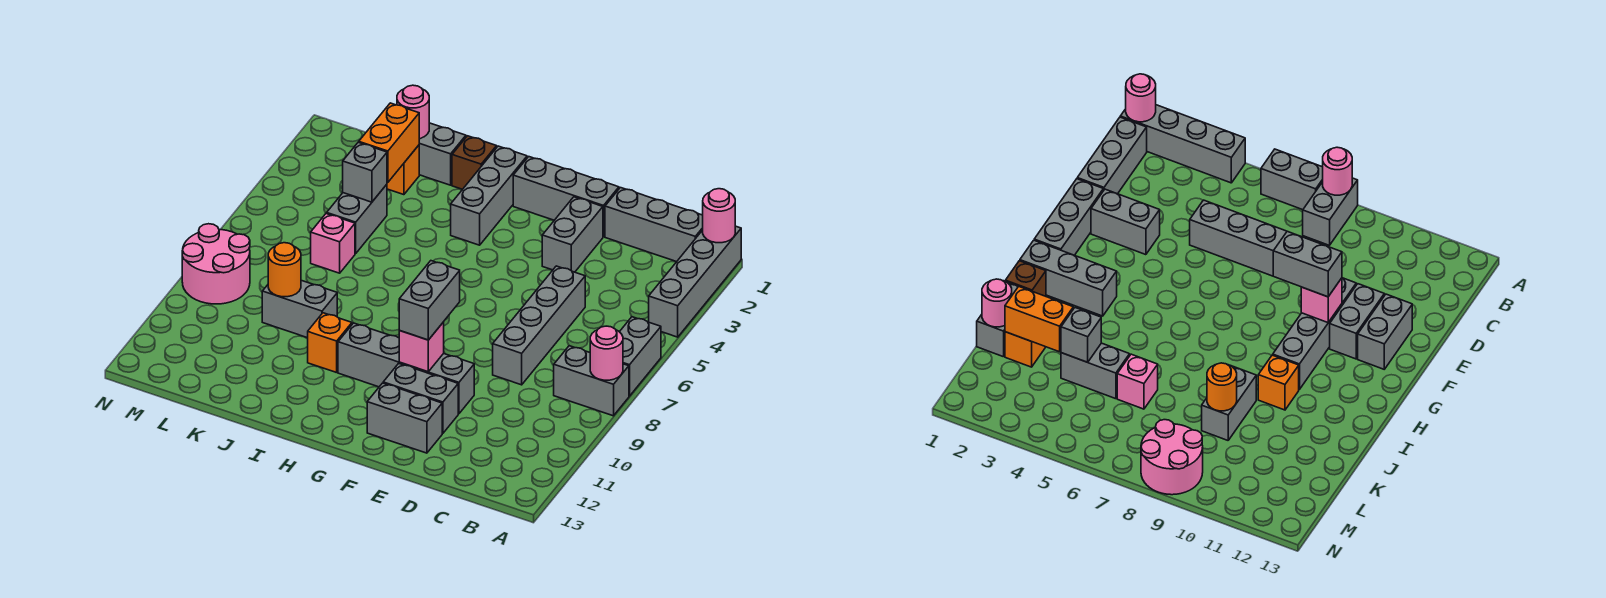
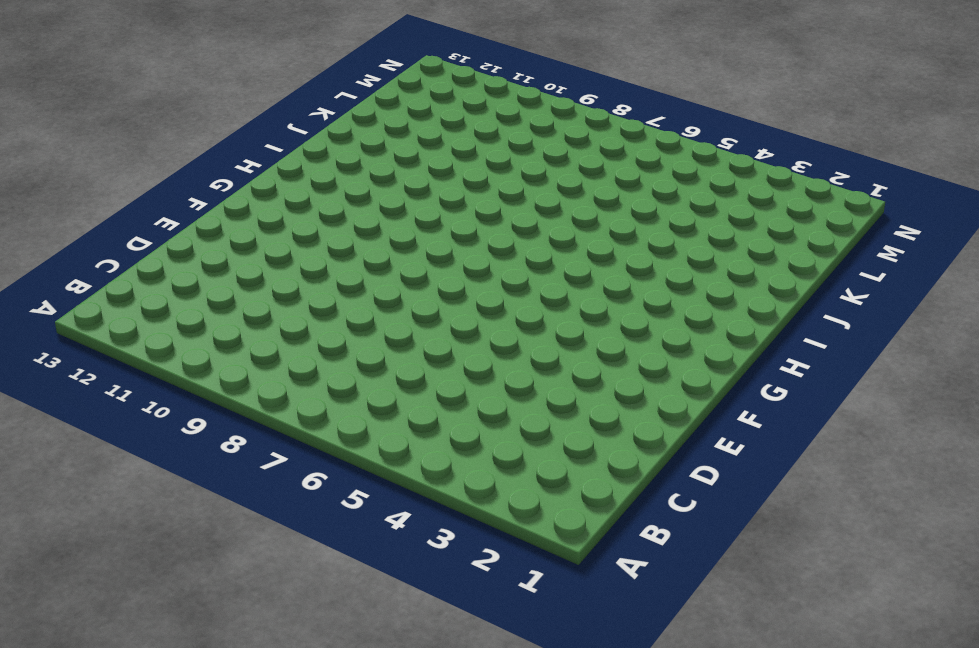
none -> grey 1x4 brick [649,226,741,337]
none -> grey 1x2 brick [620,317,661,396]
none -> grey 1x2 brick [554,346,629,416]

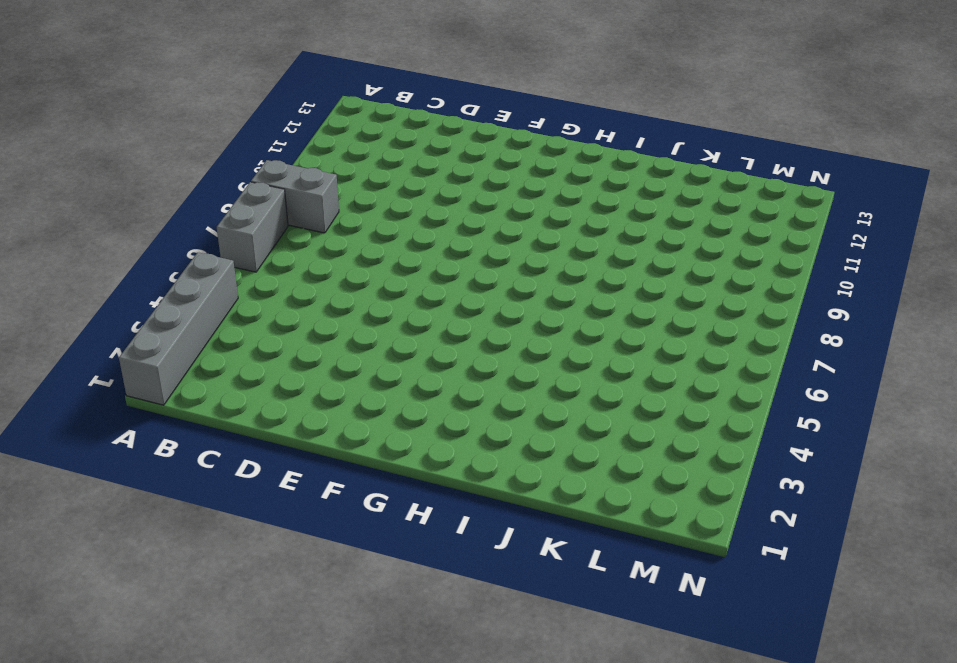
none -> grey 1x3 brick [605,188,703,262]
none -> grey 1x4 brick [493,266,585,385]
none -> grey 1x3 brick [513,157,619,237]

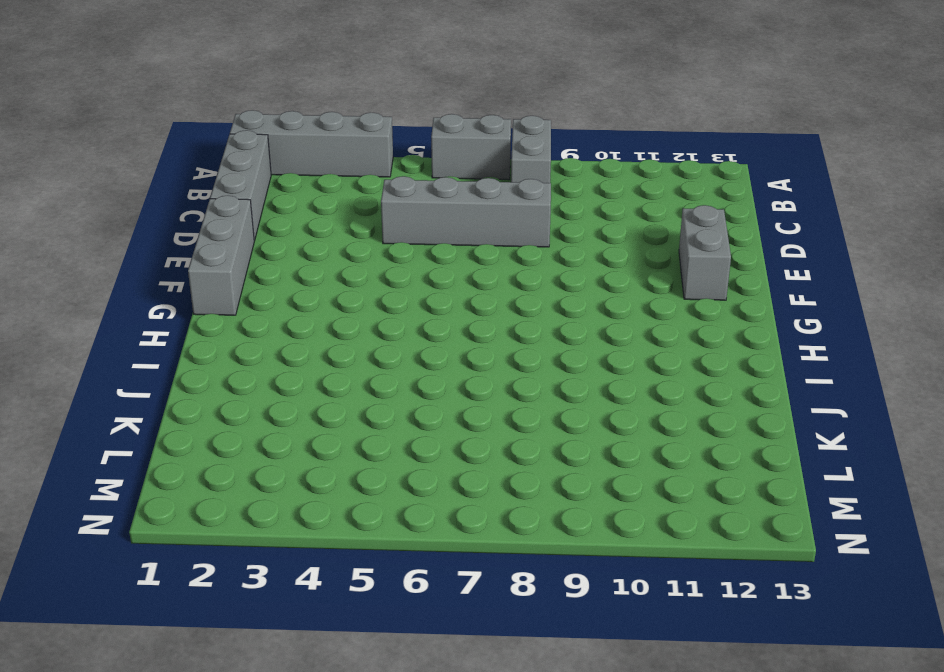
none -> grey 1x2 brick [542,197,603,272]
none -> grey 1x4 brick [338,323,474,414]
none -> grey 1x2 brick [383,363,458,433]

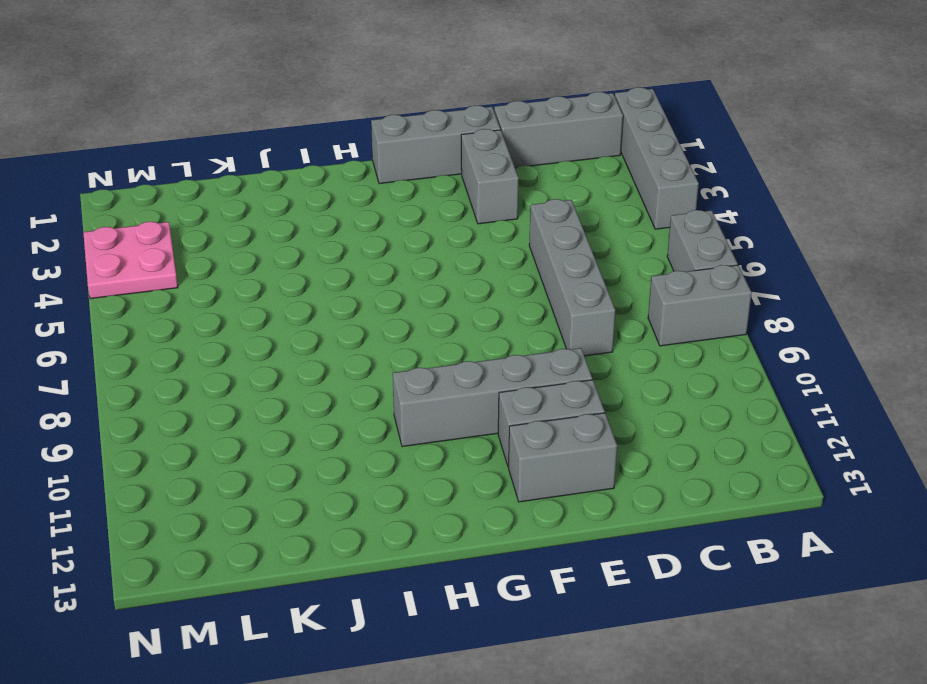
pink 2x2 plate [83,222,178,299] -> none
none -> grey 1x3 brick [451,146,527,245]
none -> brown 1x1 brick [452,136,497,189]
none -> orange 1x1 brick [308,313,352,373]

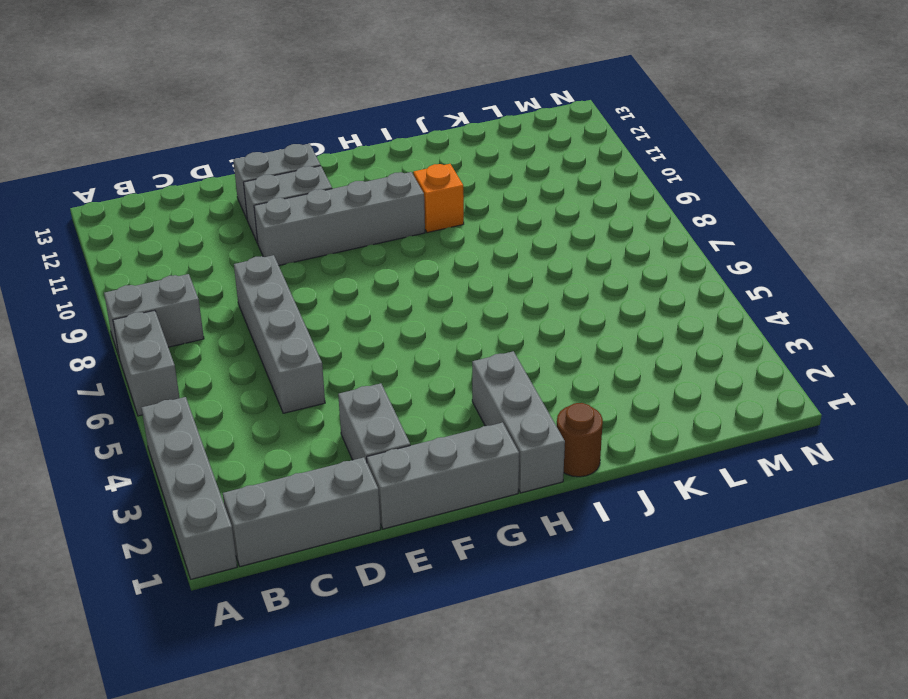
brown 1x1 round brick [557,403,603,477] -> brown 1x1 brick [452,136,497,189]
none -> grey 1x2 brick [419,123,466,185]
none -> grey 1x2 brick [262,280,337,338]
none -> orange 1x1 brick [387,145,419,195]

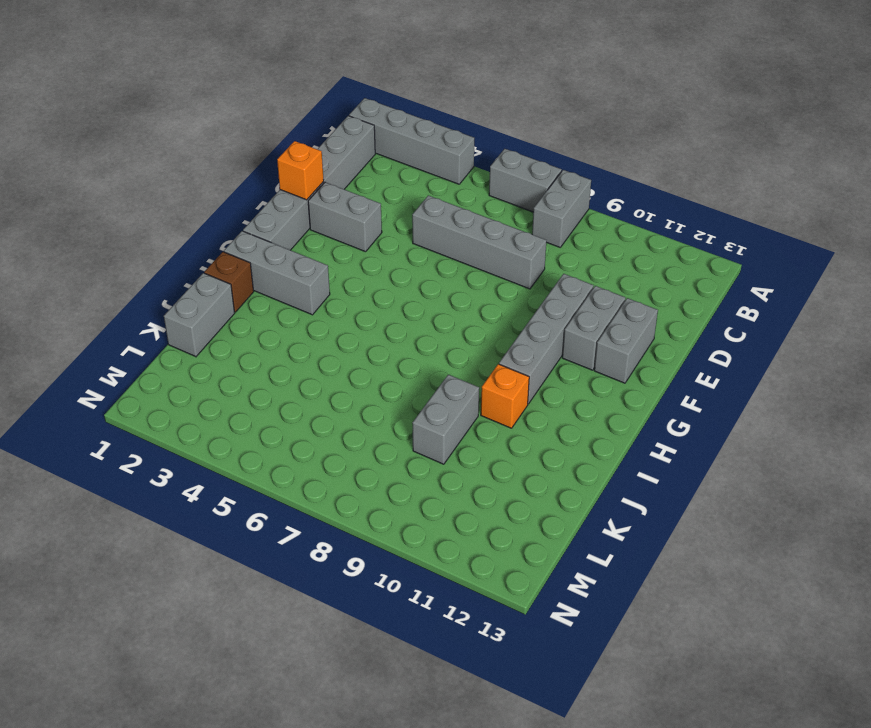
orange 1x1 brick [277,141,324,200] -> orange 1x1 brick moved to [387,145,419,195]
none -> grey 1x2 brick [327,184,387,254]
none -> pink 1x1 brick [311,213,355,273]
none -> pink 2x2 round brick [182,224,250,304]

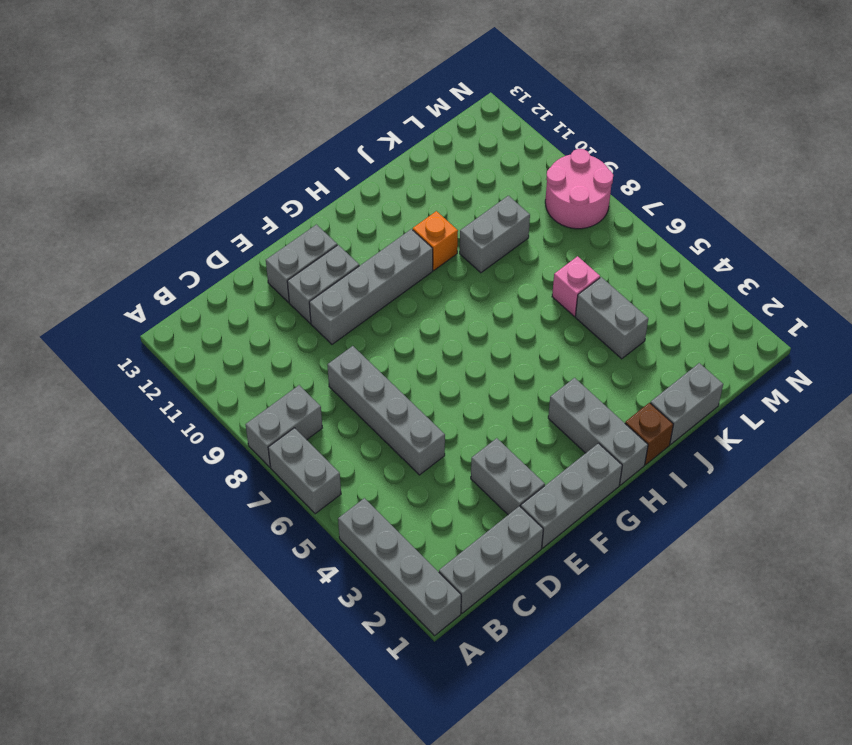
none -> orange 1x1 brick [387,145,419,195]
none -> pink 1x1 round brick [703,189,735,243]
none -> pink 1x1 round brick [590,326,623,380]

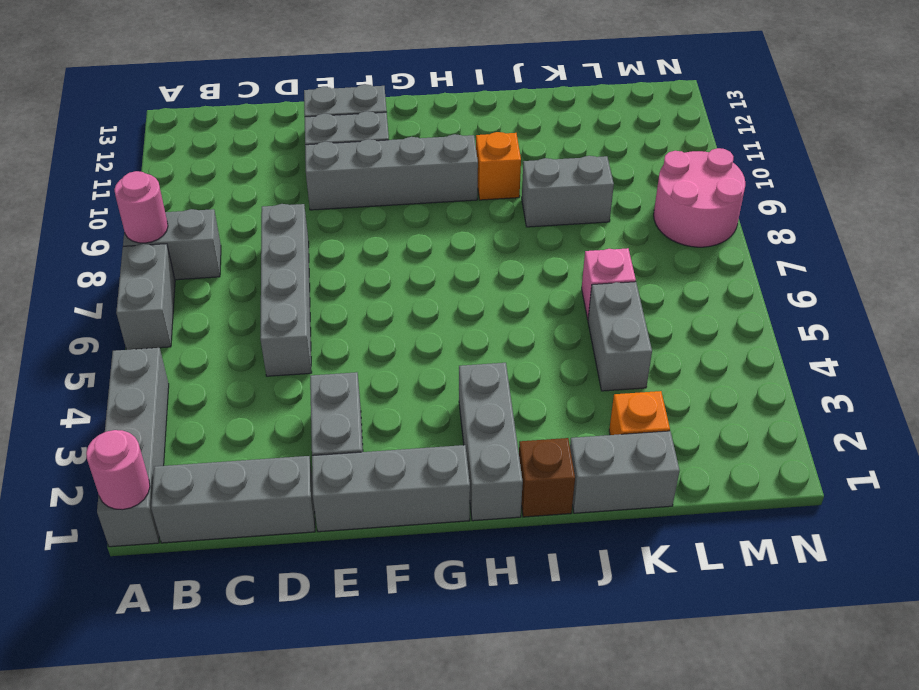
none -> pink 1x1 brick [399,322,444,372]
none -> pink 1x1 round brick [397,85,429,139]
none -> orange 1x2 brick [359,103,419,183]

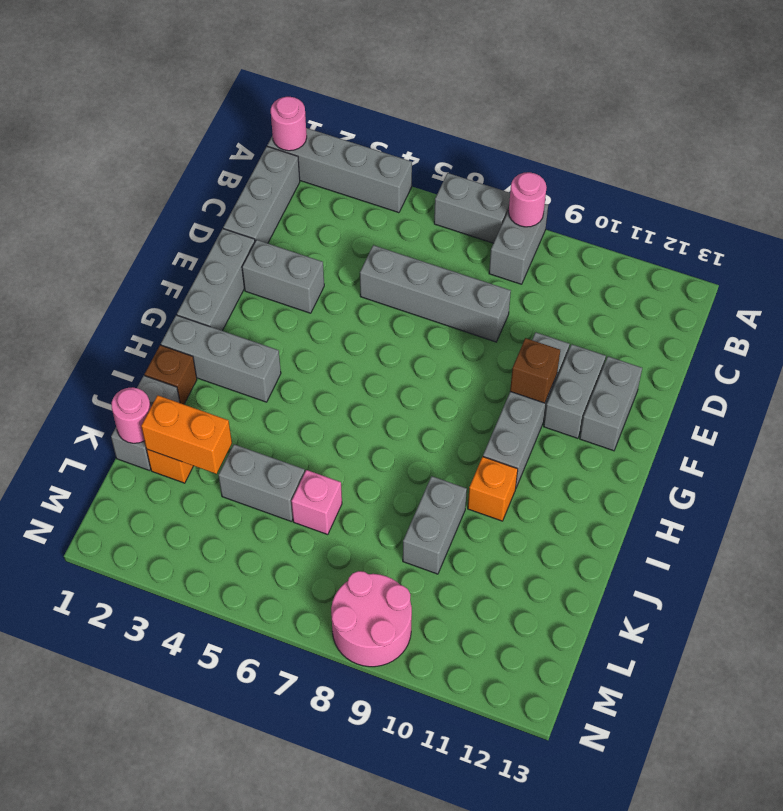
brown 1x1 brick [510,338,560,403] -> pink 1x1 brick [399,322,444,372]
none -> grey 1x1 brick [343,142,387,202]
none -> orange 1x1 round brick [268,243,301,297]
none -> grey 1x2 brick [399,261,460,340]

